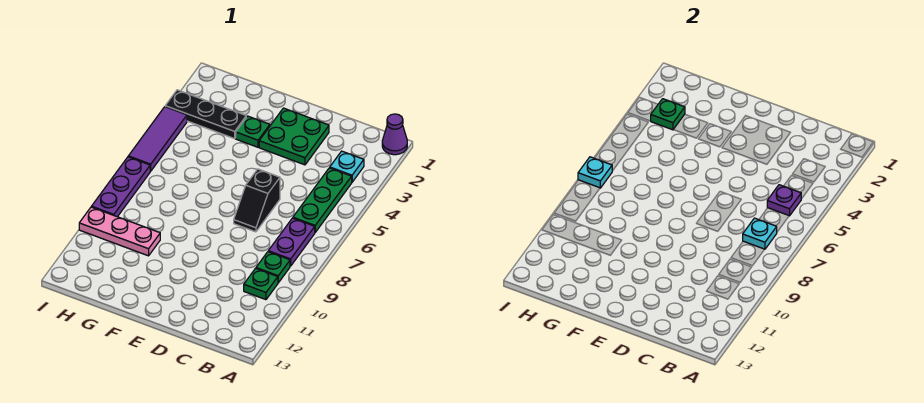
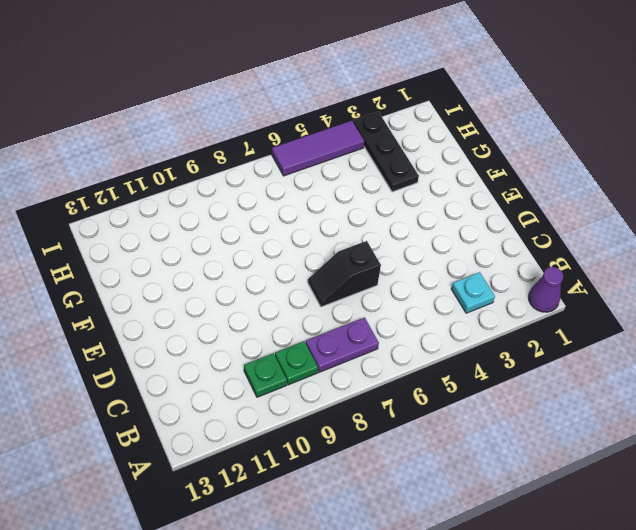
none -> green 1x3 plate [293,168,352,232]
none -> green 2x2 plate [259,108,329,165]
none -> green 1x1 plate [236,116,270,147]

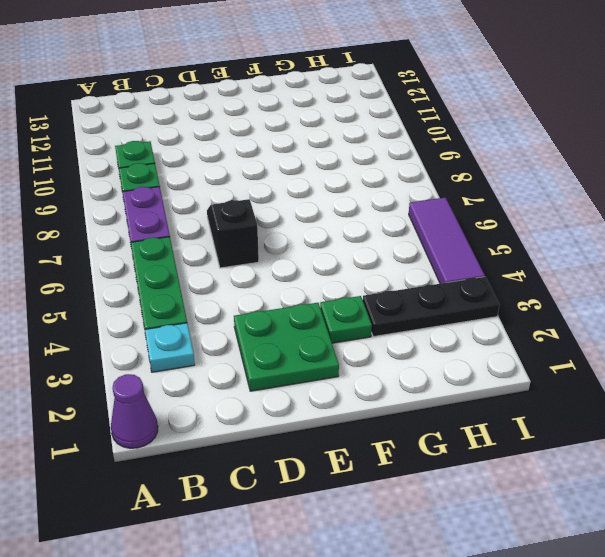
none -> pink 1x3 plate [79,207,160,256]
none -> purple 1x3 plate [92,157,150,217]
none -> purple 1x1 plate [767,185,801,216]

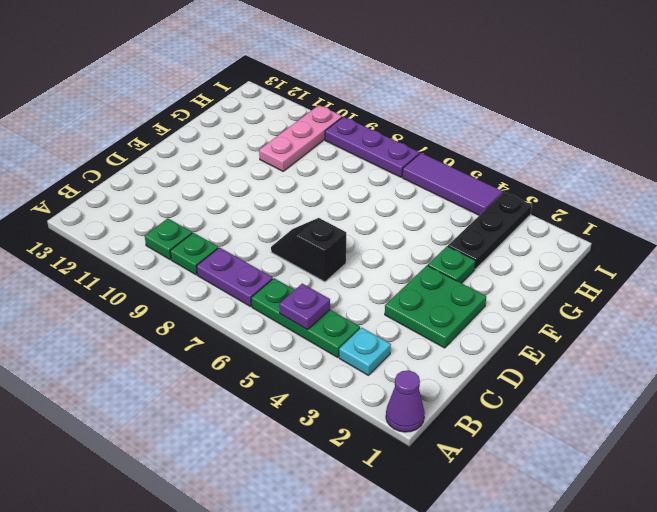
none -> cyan 1x1 plate [743,218,777,249]
none -> green 1x1 plate [651,99,685,130]
none -> cyan 1x1 plate [578,157,612,188]

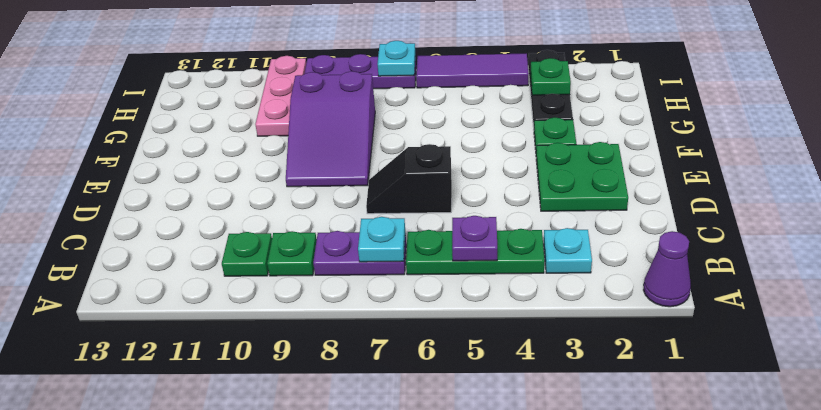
purple 2x3 slope [286,71,375,187] -> none

